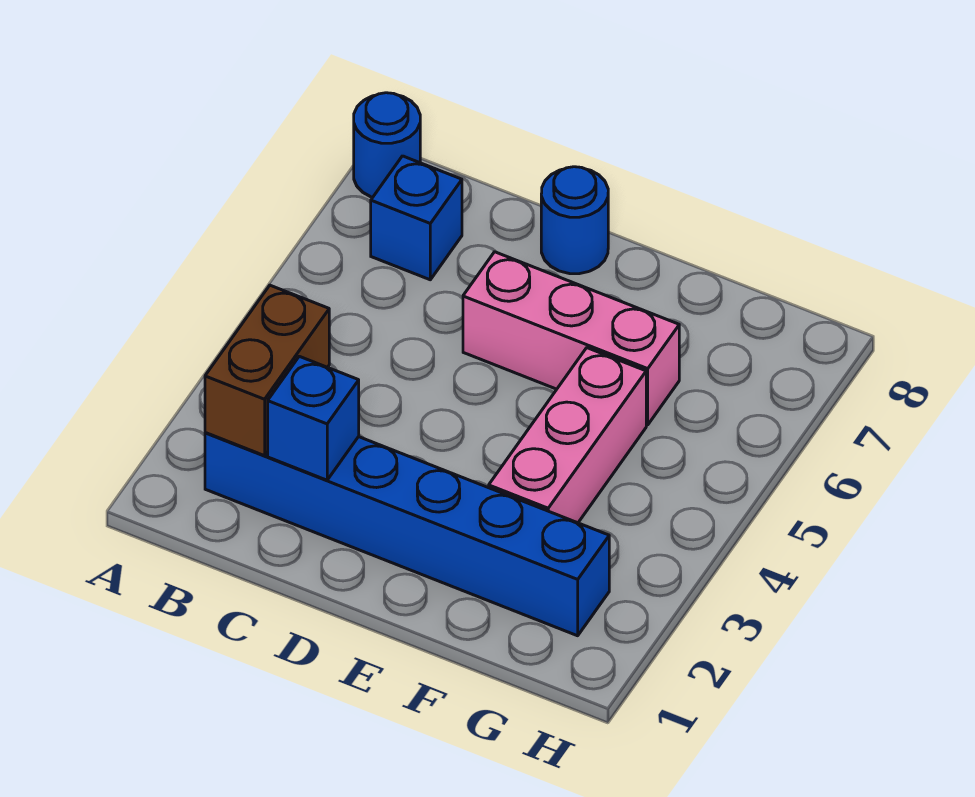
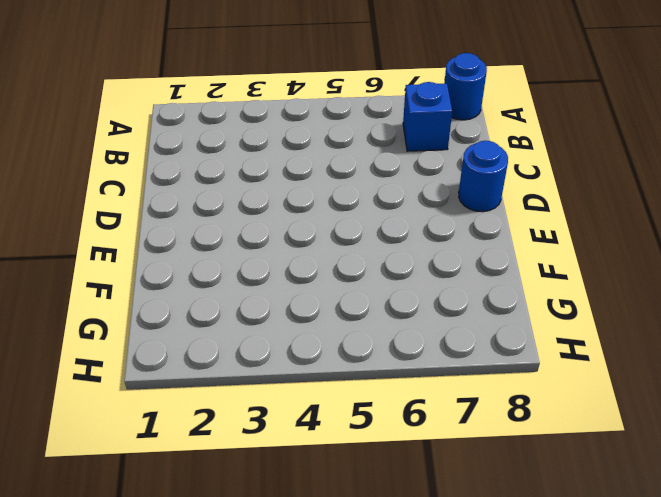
none -> blue 1x6 brick [205,433,609,636]
none -> pink 1x3 brick [463,252,679,425]

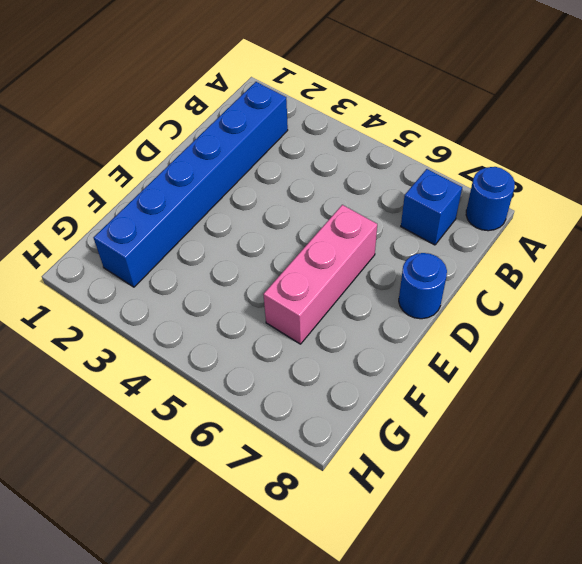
none -> pink 1x3 brick [489,348,646,523]
none -> brown 1x2 brick [205,285,329,456]

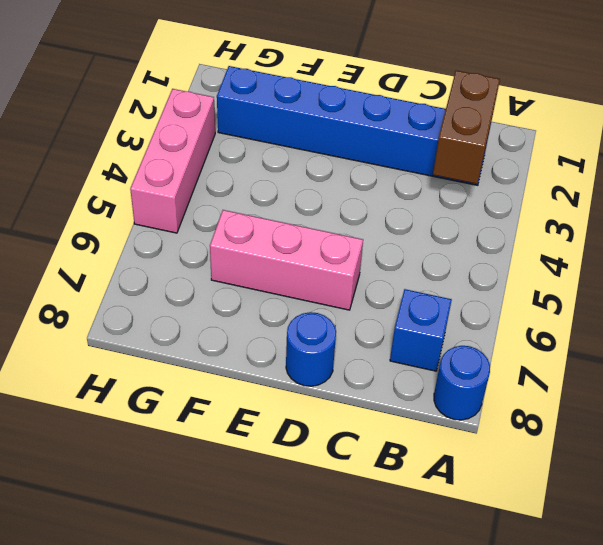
pink 1x3 brick [130,89,215,233] -> pink 1x3 brick moved to [489,348,646,523]
none -> blue 1x1 brick [268,356,359,480]

